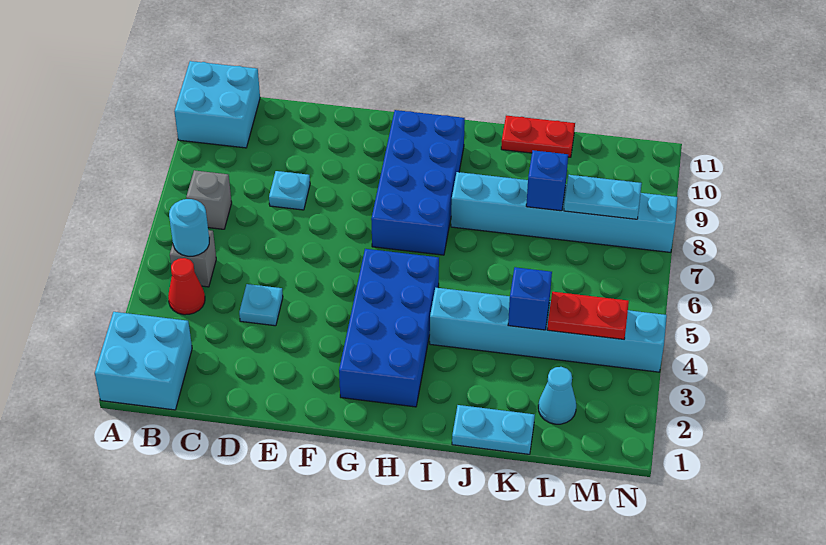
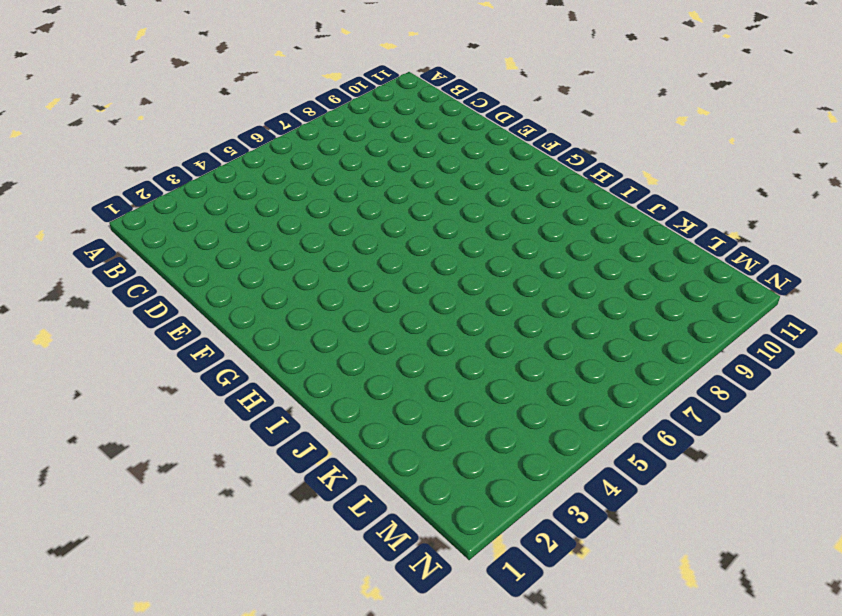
none -> cyan 2x2 brick [95,312,192,410]
none -> cyan 2x2 brick [174,61,260,148]
none -> red 1x1 cone [168,258,205,315]

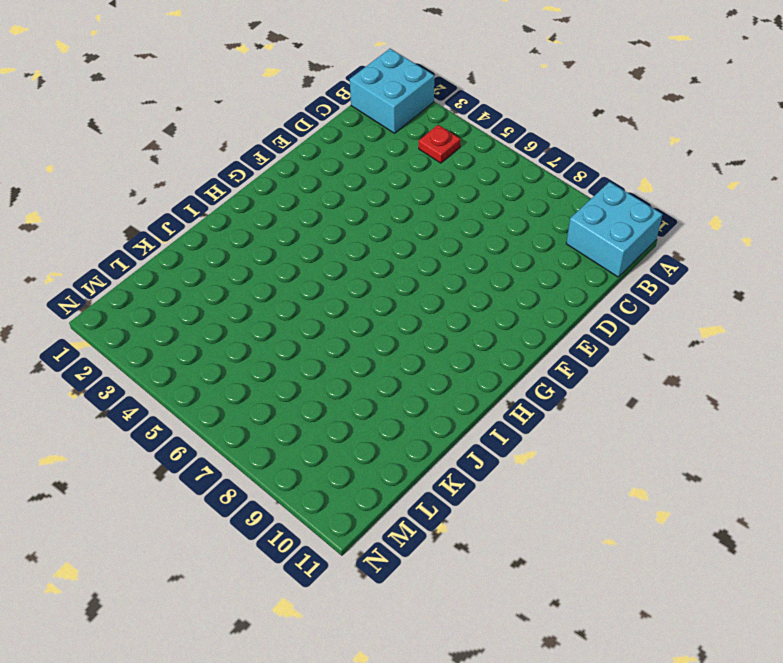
red 1x1 plate [419,125,460,163] -> red 1x1 cone [168,258,205,315]
none -> grey 1x1 brick [170,230,216,287]
none -> grey 1x1 brick [186,170,232,229]
none -> cyan 1x1 plate [239,284,283,326]

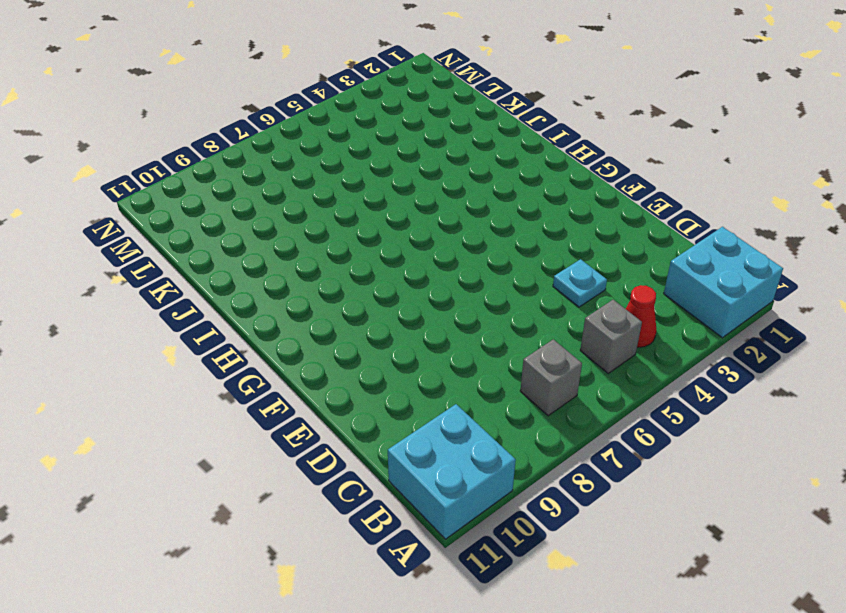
none -> cyan 1x1 plate [269,171,310,210]
none -> blue 2x4 brick [339,249,439,407]
none -> blue 2x4 brick [371,110,465,255]

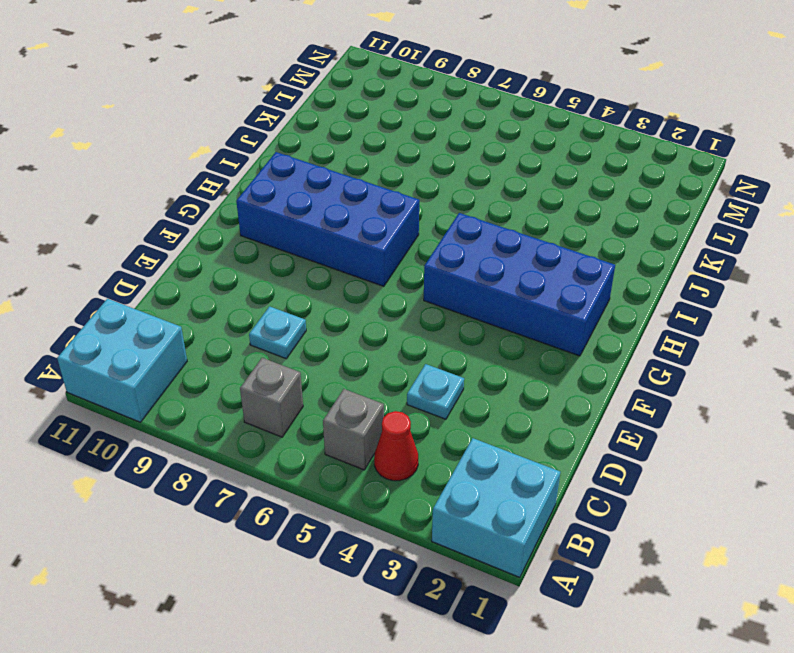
none -> cyan 1x6 brick [430,288,667,372]
none -> cyan 1x6 brick [451,172,678,252]
none -> cyan 1x2 plate [452,405,535,454]

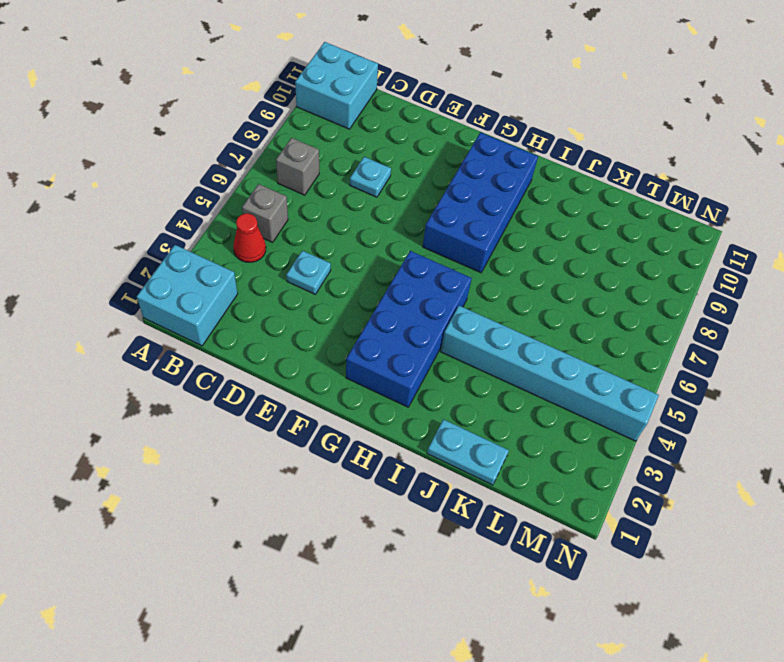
none -> cyan 1x6 brick [451,172,678,252]
none -> red 1x2 plate [501,116,575,157]
none -> cyan 1x1 cone [538,367,576,424]

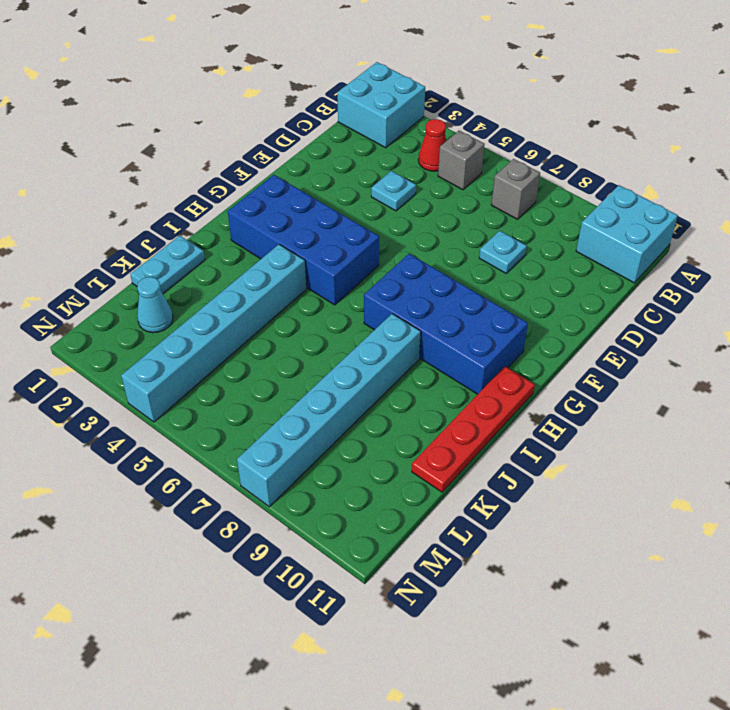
red 1x4 plate [412,366,535,492] -> red 1x2 plate [501,116,575,157]
none -> cyan 1x1 round brick [169,199,209,256]
none -> blue 1x1 brick [508,267,552,330]
none -> blue 1x1 brick [526,150,568,211]

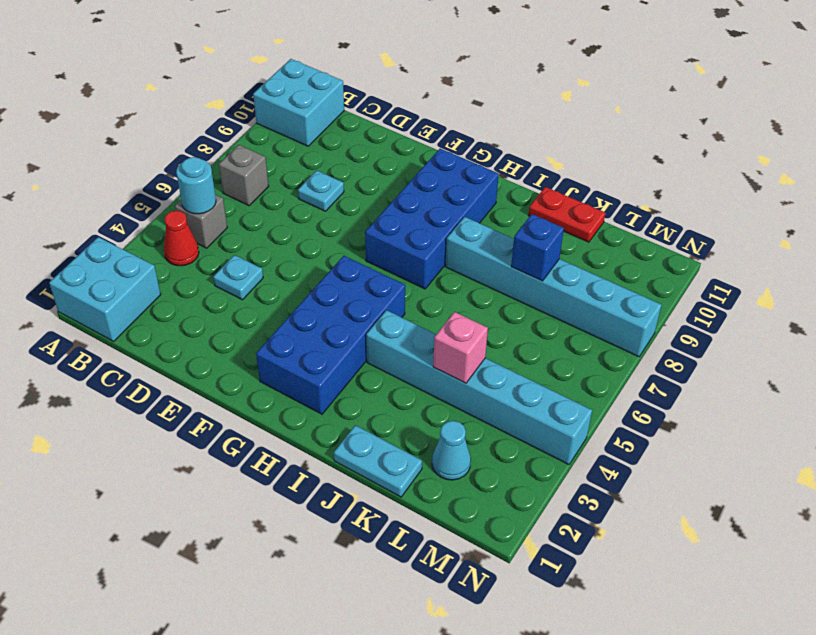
pink 1x1 brick [433,312,488,383] -> blue 1x1 brick [508,267,552,330]
none -> red 1x2 plate [547,292,629,339]
none -> cyan 1x2 plate [564,175,642,219]

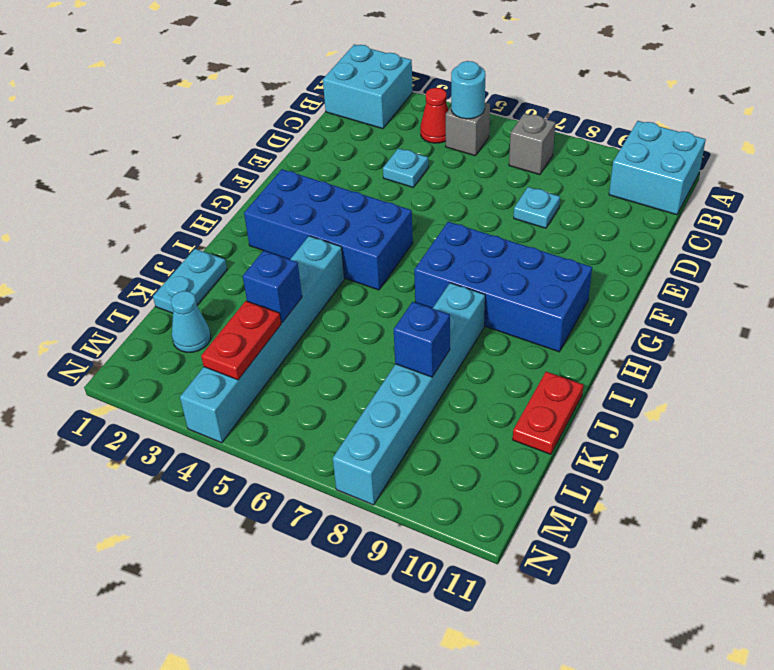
none -> cyan 1x2 plate [564,175,642,219]

